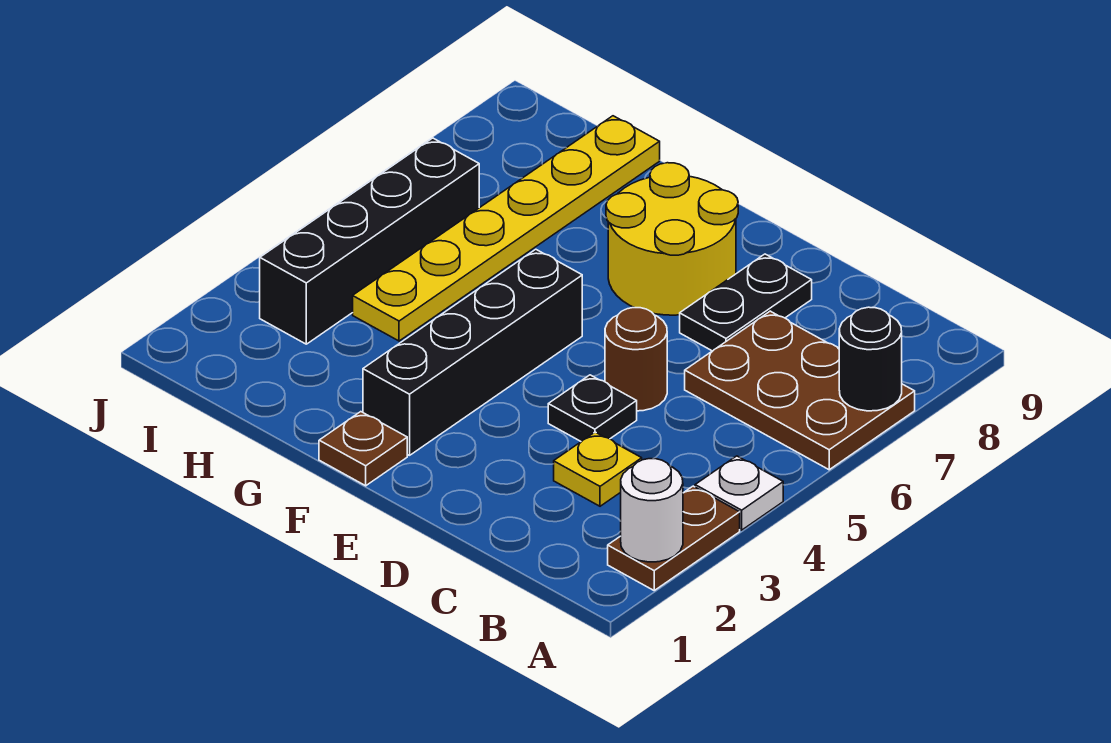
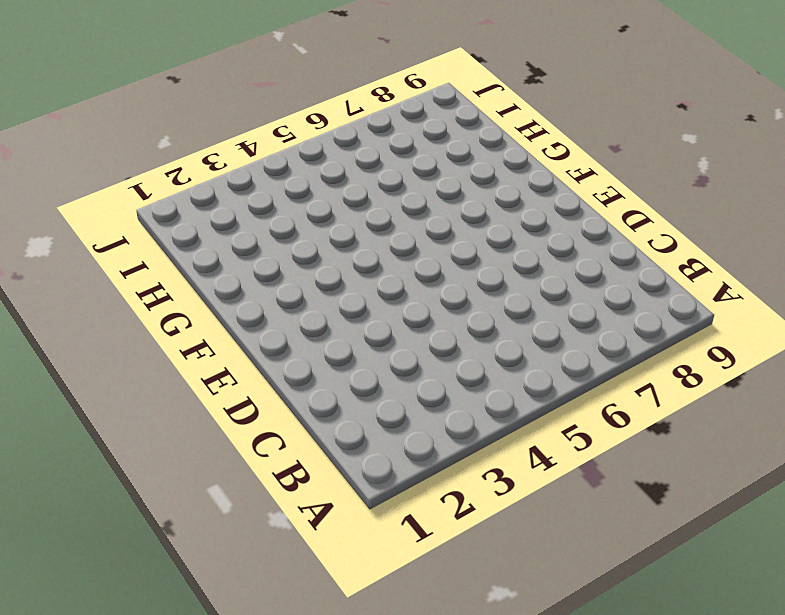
none -> brown 1x2 plate [608,486,740,590]
none -> white 1x1 plate [695,456,783,530]
none -> brown 2x3 plate [685,311,915,470]

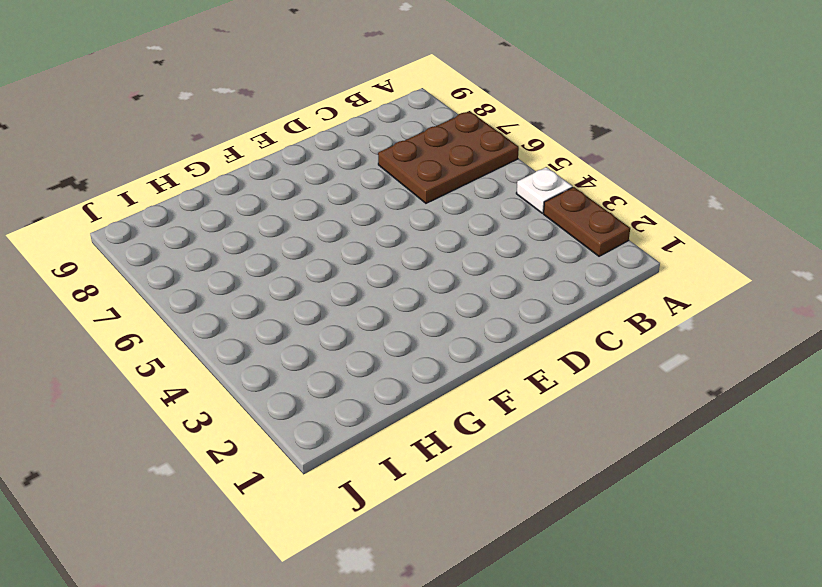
none -> yellow 1x1 plate [554,432,642,506]
none -> black 1x1 plate [548,375,637,442]
none -> brown 1x1 round brick [605,308,667,411]

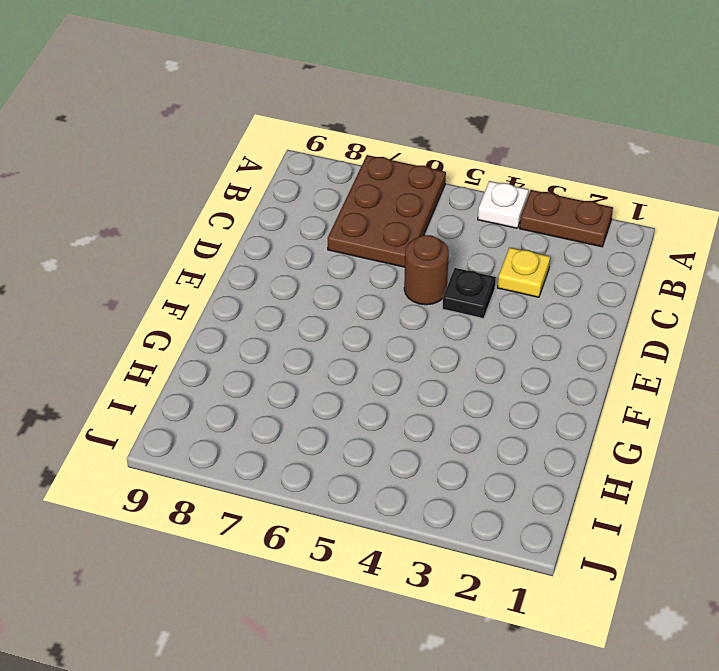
none -> black 1x2 plate [680,254,812,351]
none -> yellow 2x2 round brick [606,163,738,315]
none -> brown 1x1 plate [319,412,407,486]

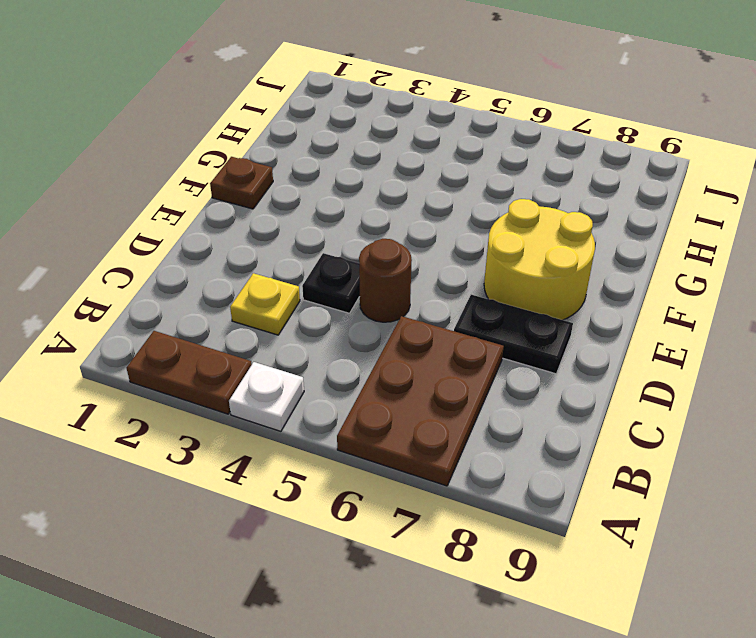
none -> black 1x4 brick [363,249,582,456]
none -> yellow 1x6 plate [353,116,660,341]
none -> black 1x4 brick [260,138,479,344]

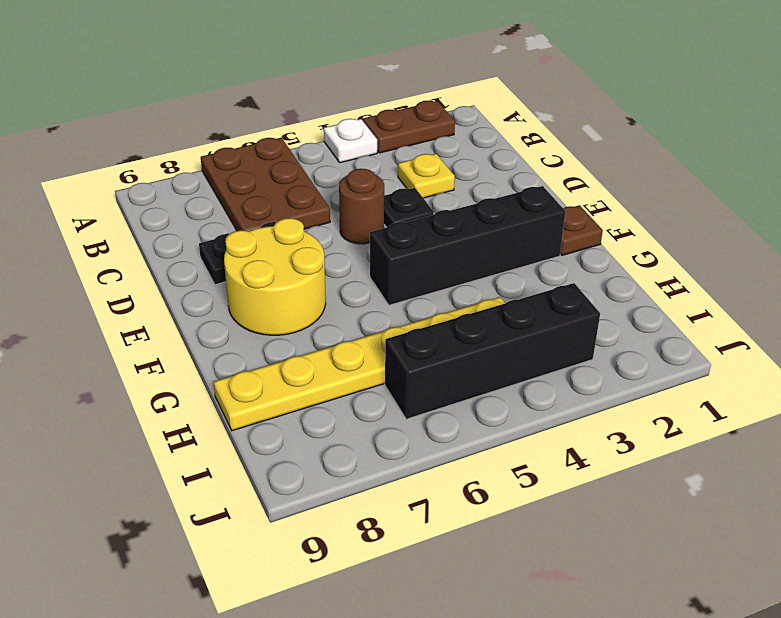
none -> white 1x1 round brick [621,459,683,562]
none -> black 1x1 round brick [839,307,902,411]

